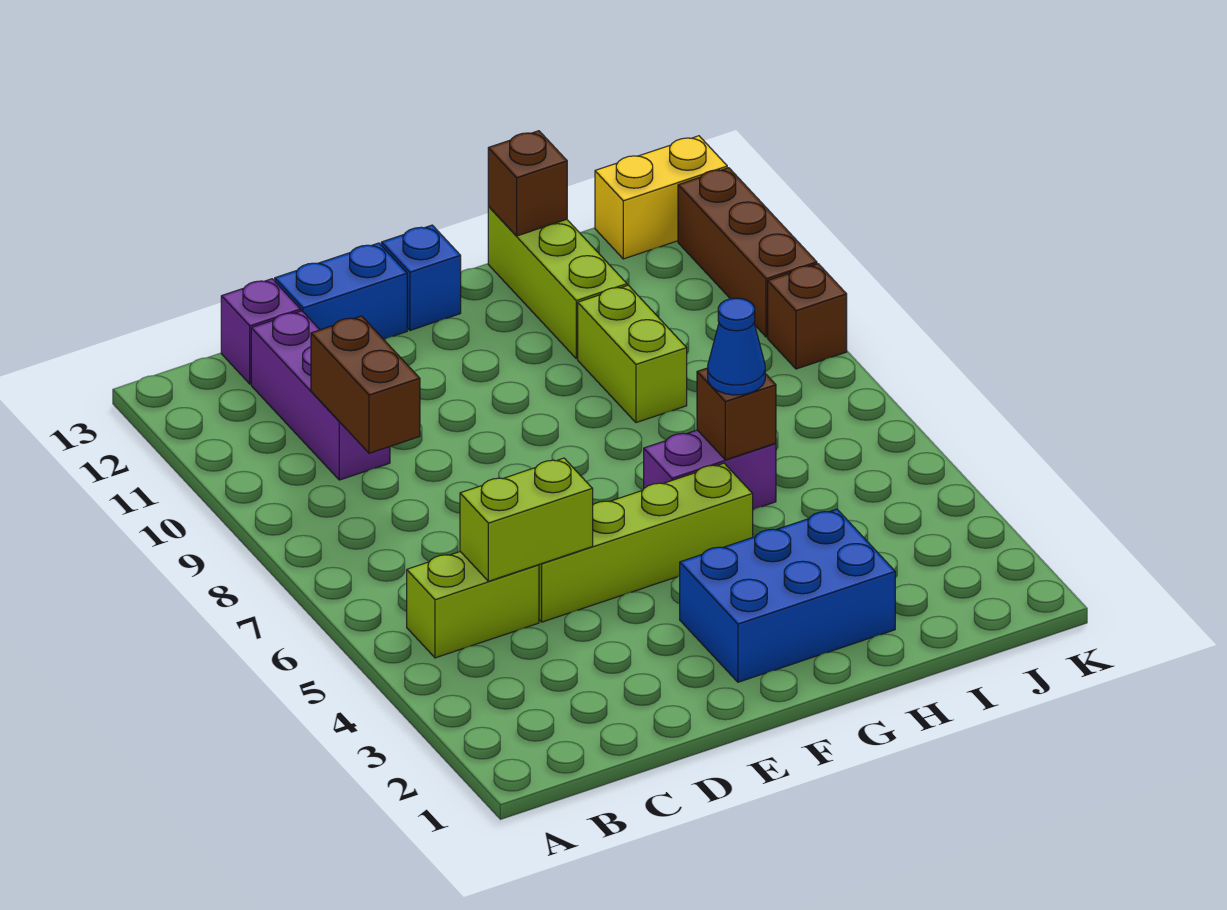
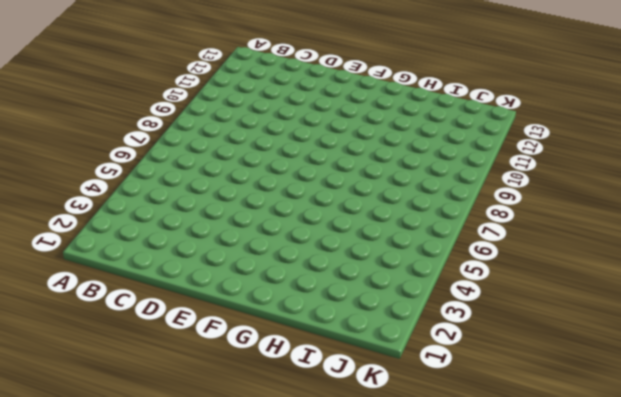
none -> lime 1x2 brick [407,552,539,658]
none -> purple 1x3 brick [251,311,390,480]
none -> purple 1x1 brick [221,279,301,384]

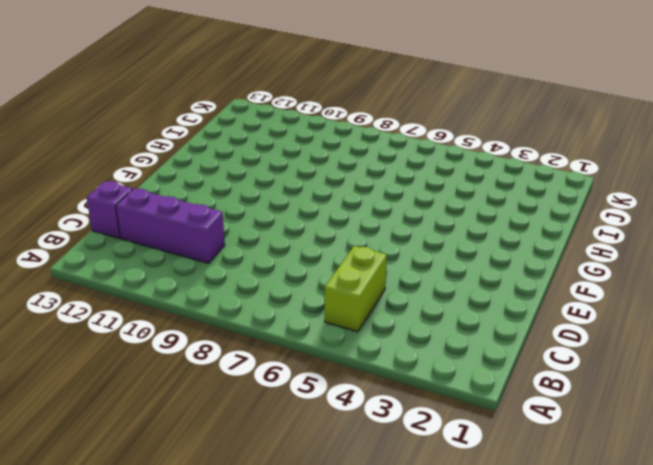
none -> lime 1x4 brick [539,463,753,622]
none -> blue 1x2 brick [275,243,407,339]
none -> blue 2x3 brick [680,509,895,682]

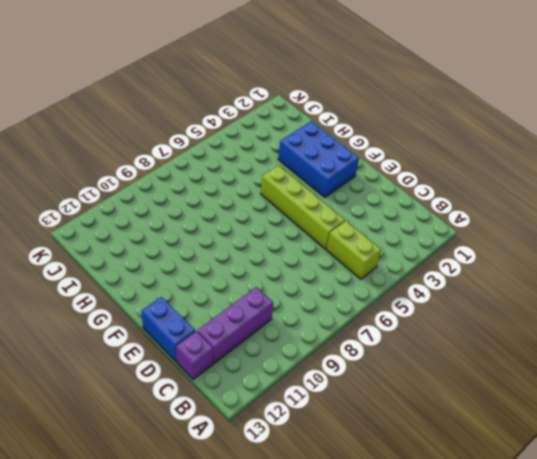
none -> blue 1x1 brick [381,225,461,330]
none -> purple 1x2 brick [644,430,776,509]
none -> lime 1x2 brick [578,285,687,423]

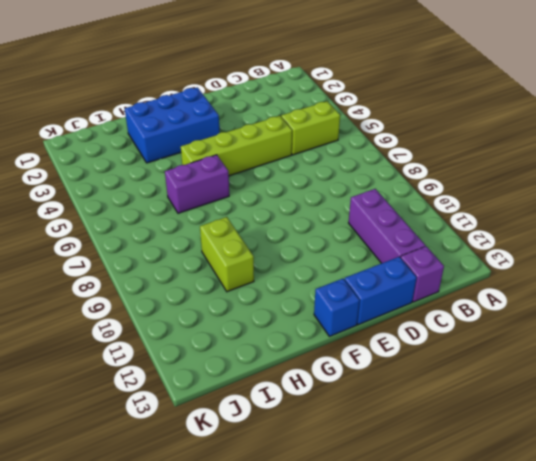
none -> lime 1x3 brick [488,207,627,359]
none -> yellow 1x2 brick [595,136,727,259]
none -> brown 1x1 brick [768,264,847,369]

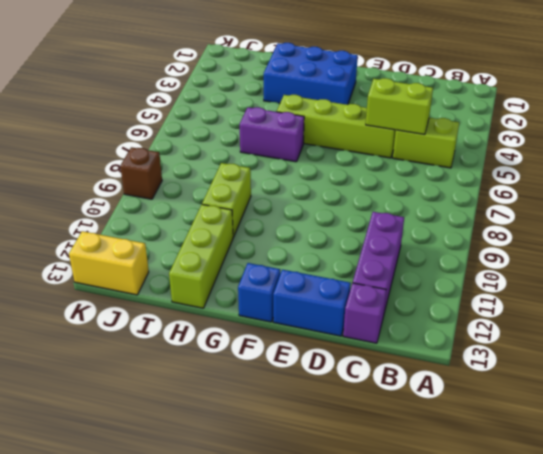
none -> brown 1x3 brick [678,168,817,337]
none -> brown 1x2 brick [311,316,420,453]
none -> brown 1x1 brick [697,368,776,460]

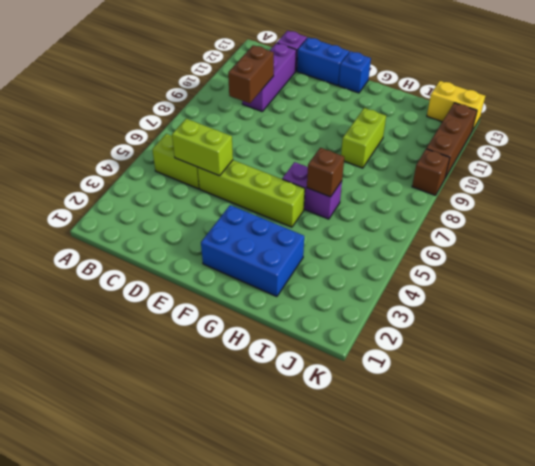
none -> lime 1x3 brick [488,207,627,359]
none -> brown 1x1 brick [488,131,567,236]
none -> blue 1x1 cone [708,298,765,395]

